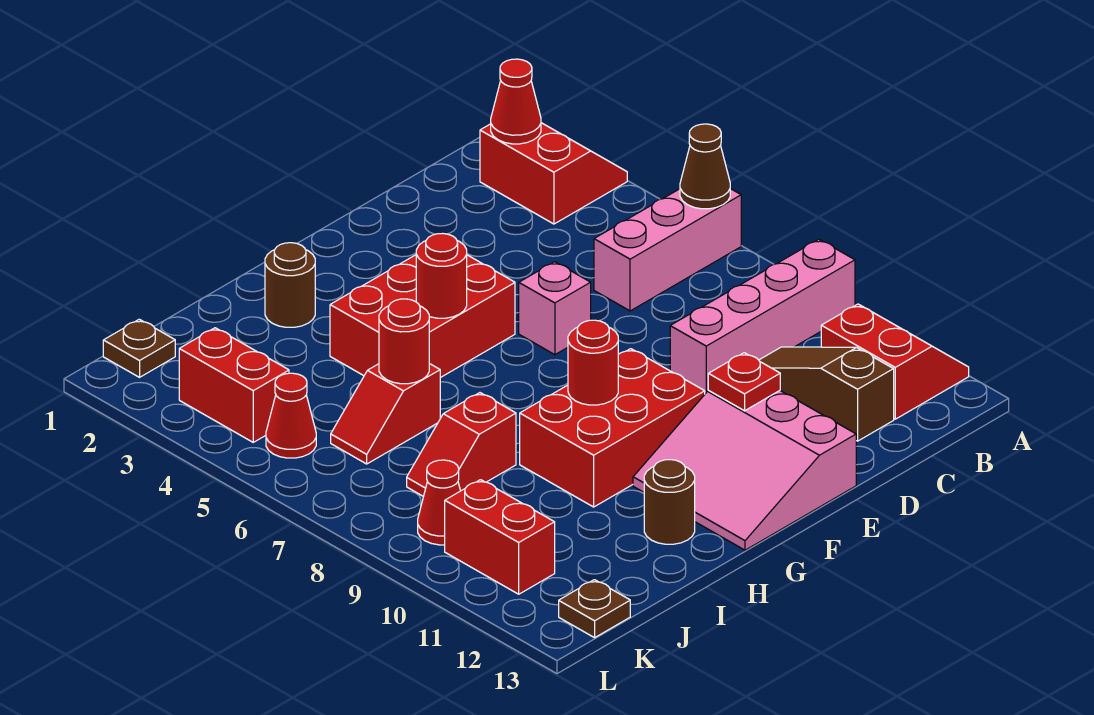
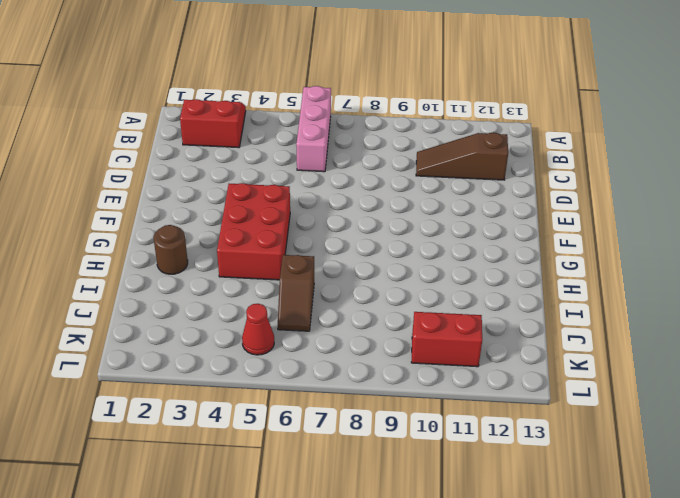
brown 1x2 slope [278,255,314,331] -> red 1x2 slope [331,364,440,464]
none -> pink 1x4 brick [670,239,855,394]
none -> red 2x2 slope [821,304,969,419]
none -> pink 1x1 brick [519,262,591,355]

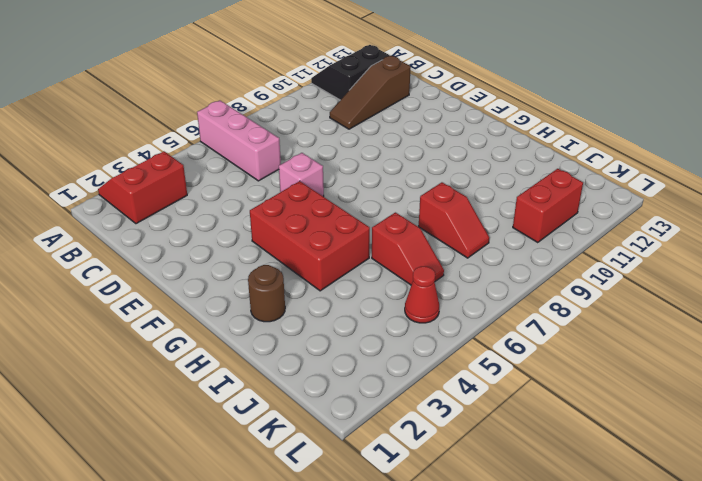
black 2x2 slope [311,45,390,100] -> red 2x2 slope [821,304,969,419]
none -> pink 1x4 brick [670,239,855,394]
none -> pink 3x3 slope [633,391,856,550]
none -> red 2x3 brick [520,349,705,507]

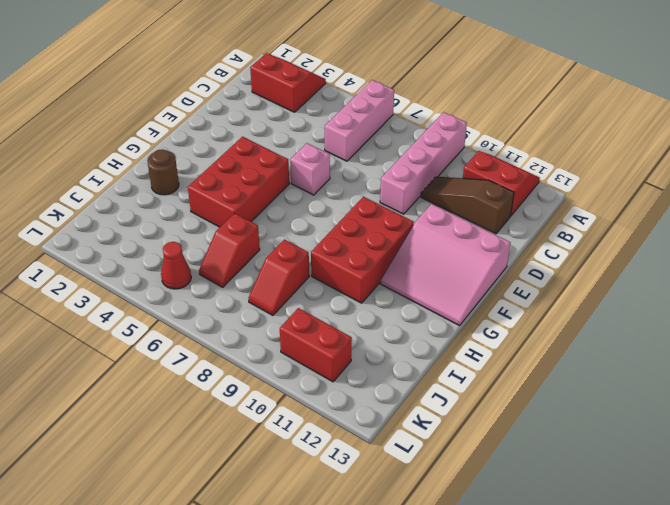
none -> brown 1x1 round brick [644,460,695,544]
none -> brown 1x1 plate [103,319,175,377]
none -> red 1x2 brick [179,328,289,442]

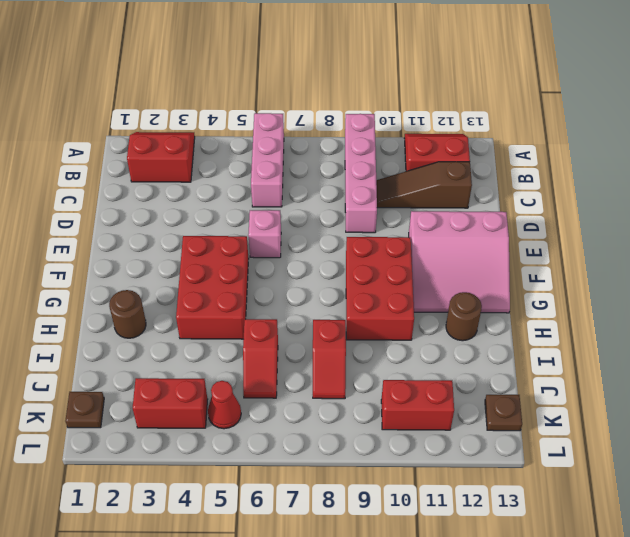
none -> red 1x1 cone [418,460,460,545]
none -> brown 1x1 cone [680,124,730,209]
none -> red 1x1 cone [491,59,541,144]

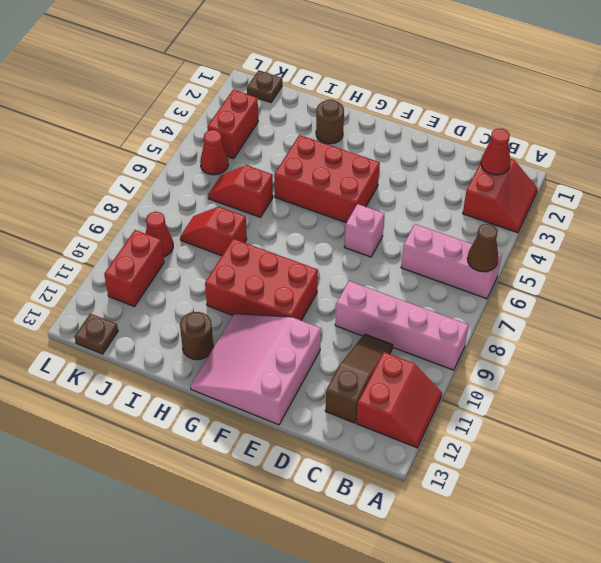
none -> red 1x1 plate [708,353,780,411]
none -> red 1x1 round brick [416,233,467,318]
none -> red 1x1 round brick [568,320,618,405]

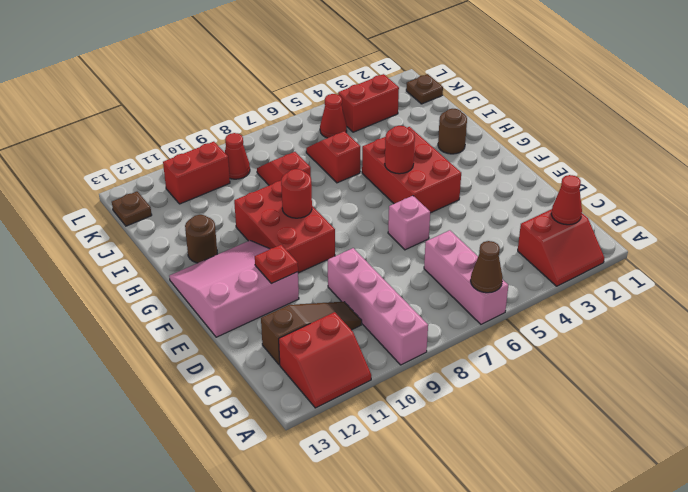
none -> red 1x1 round brick [379,299,429,384]

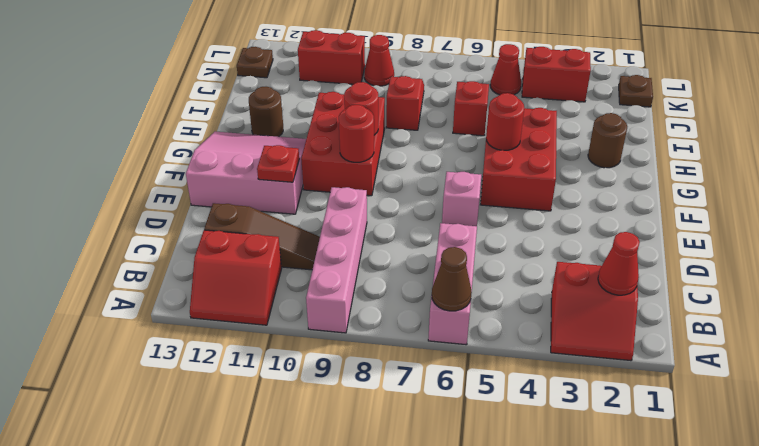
red 1x1 round brick [339,105,374,162] -> red 1x1 round brick moved to [379,299,429,384]

